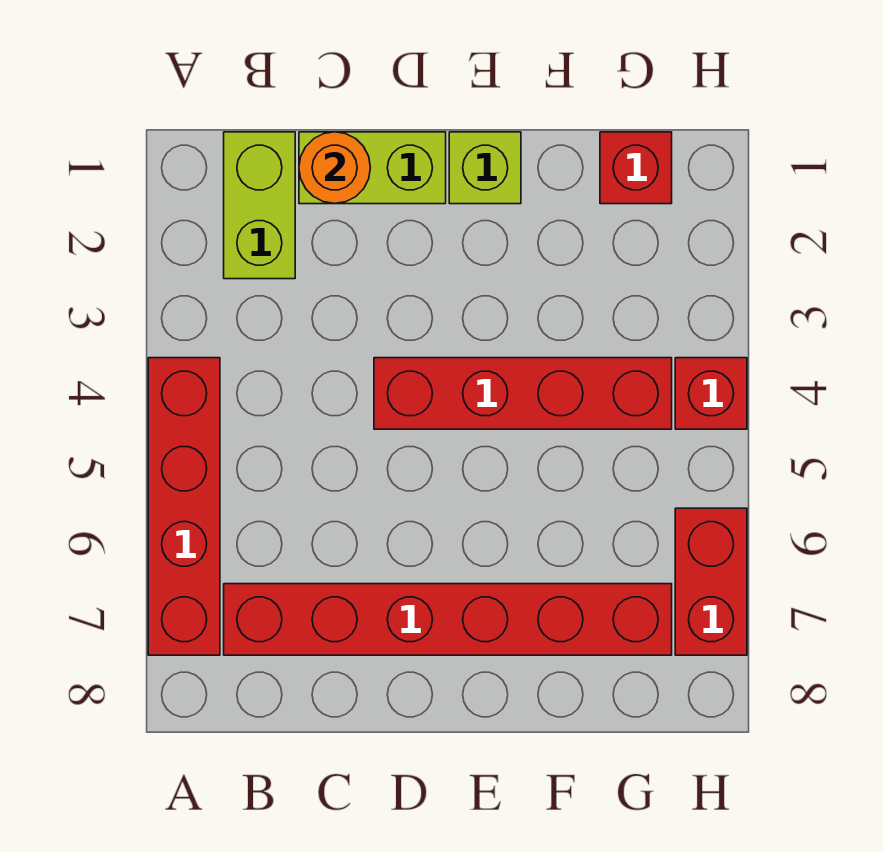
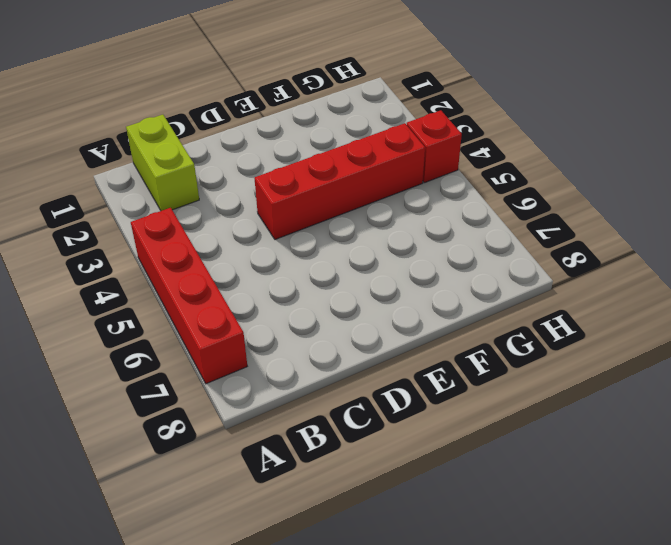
none -> red 1x6 brick [224,584,672,655]
none -> lime 1x2 brick [299,132,446,204]

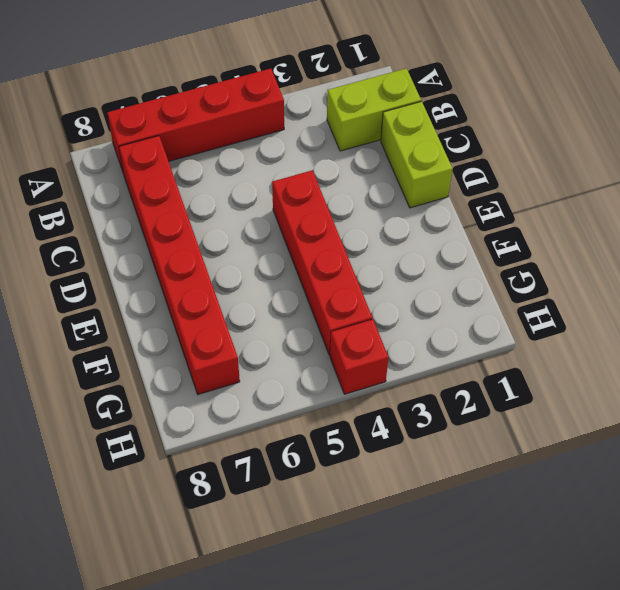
none -> lime 1x1 brick [449,132,521,204]
none -> red 1x1 brick [600,132,672,204]

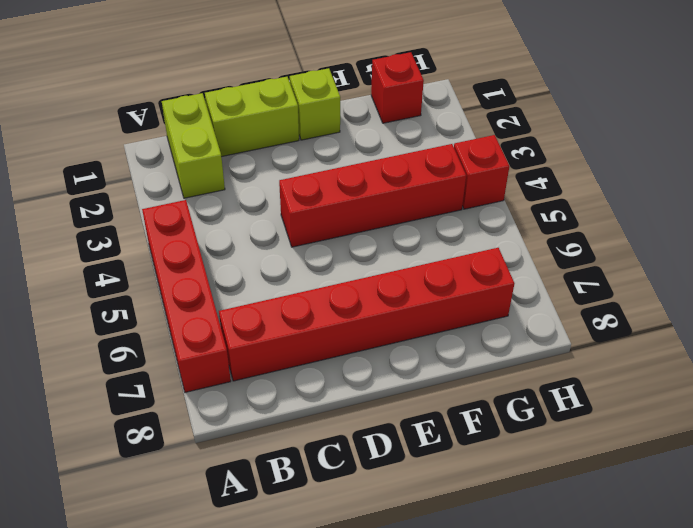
none -> red 1x2 brick [675,508,747,655]
none -> orange 1x1 round brick [299,132,370,204]

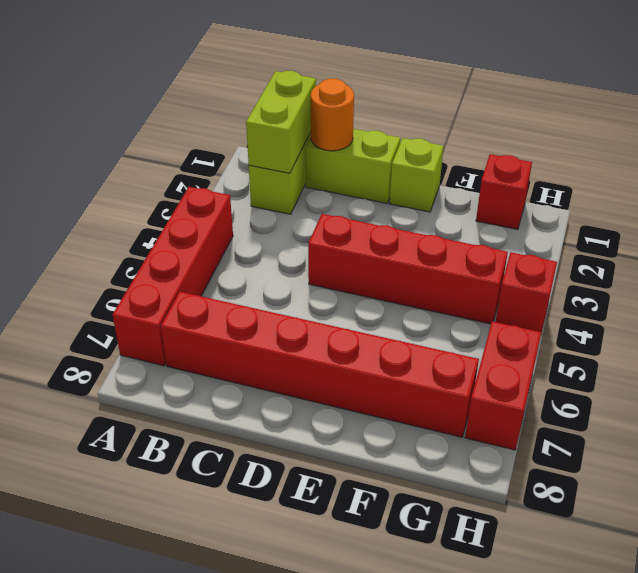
lime 1x2 brick [246,71,316,173] -> none

